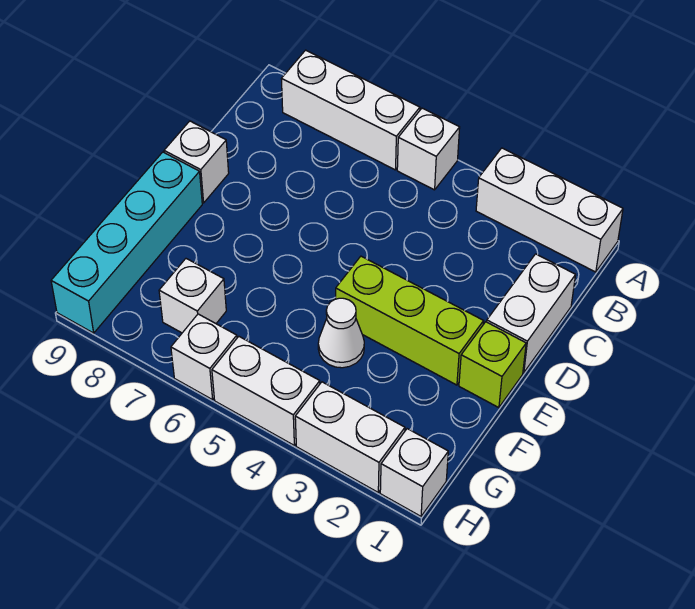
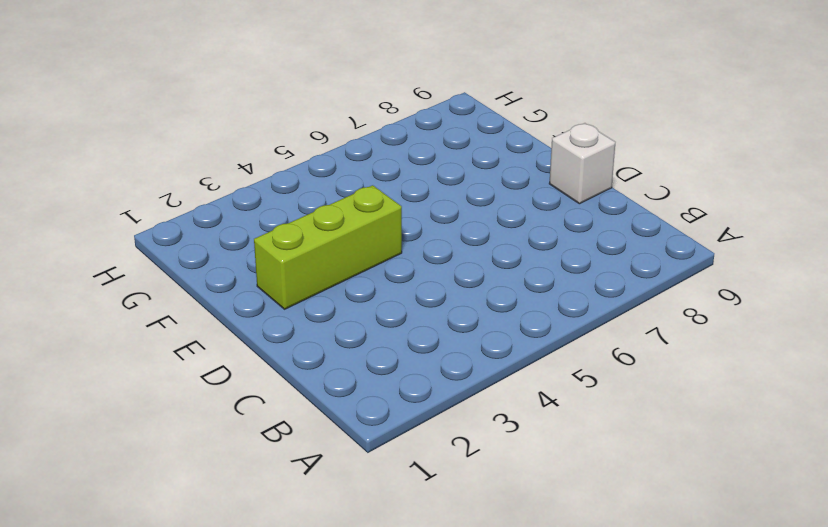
none -> white 1x3 brick [476,148,623,272]
none -> white 1x1 brick [397,108,460,190]
none -> white 1x3 brick [282,50,420,170]

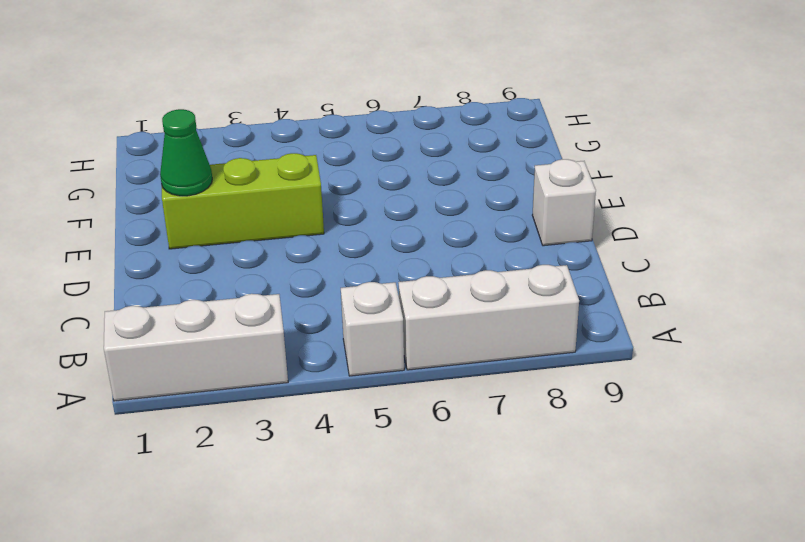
green 1x1 cone [160,109,212,196] -> none
none -> white 1x2 brick [487,254,576,373]
none -> lime 1x1 brick [459,322,526,408]
none -> cyan 1x4 brick [51,152,202,333]

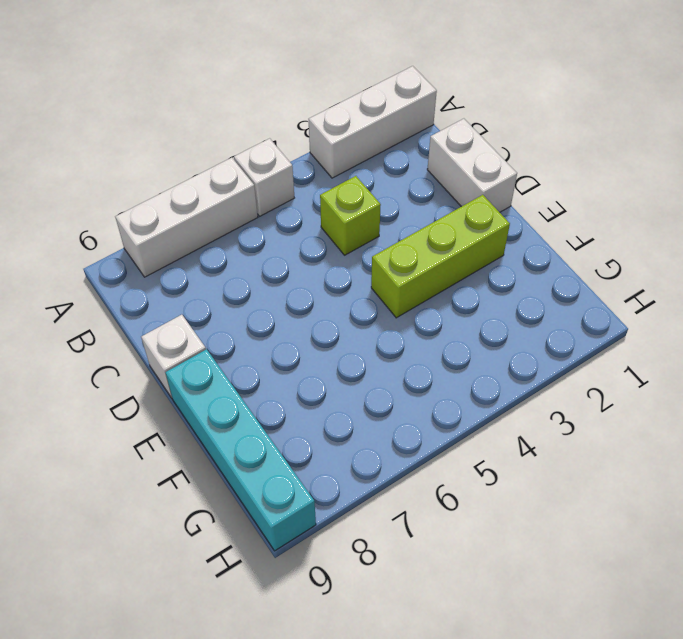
lime 1x1 brick [320,176,381,255] -> lime 1x1 brick moved to [459,322,526,408]
none -> white 1x1 cone [318,298,364,368]
none -> white 1x1 brick [159,259,226,333]
none -> white 1x1 brick [380,429,448,516]

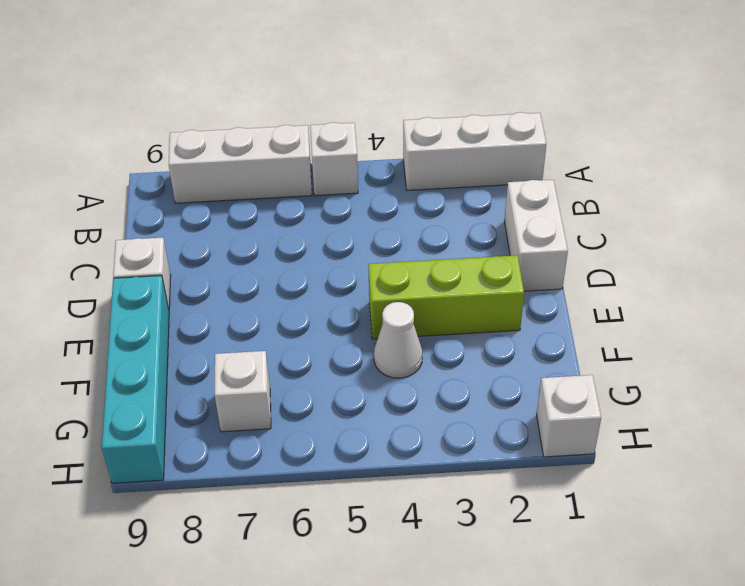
none -> lime 1x1 brick [459,322,526,408]
none -> white 1x2 brick [295,382,405,492]
none -> white 1x2 brick [212,337,320,445]

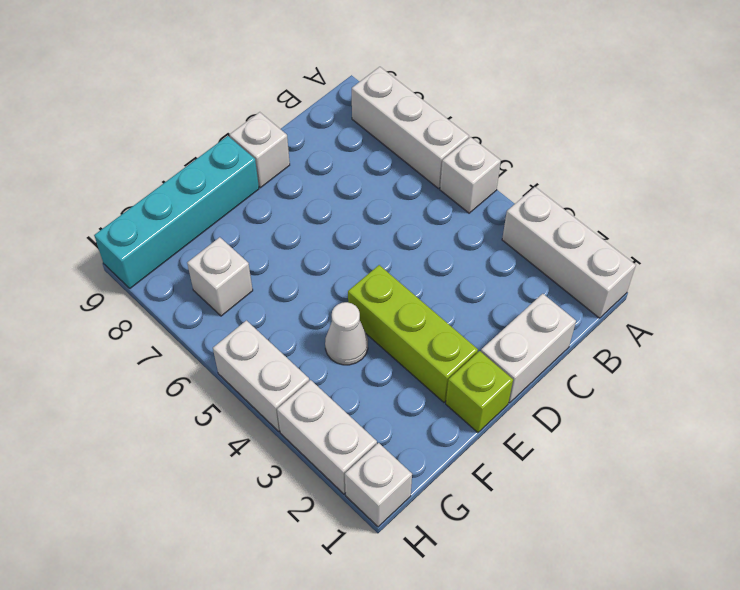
none -> white 1x1 brick [171,314,237,400]

